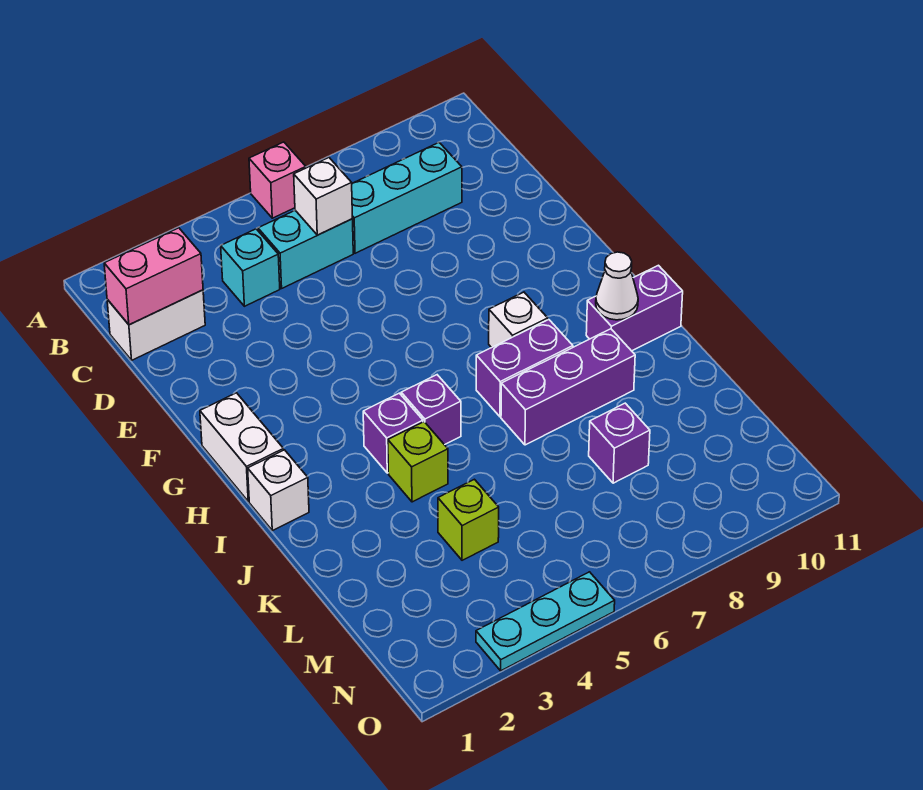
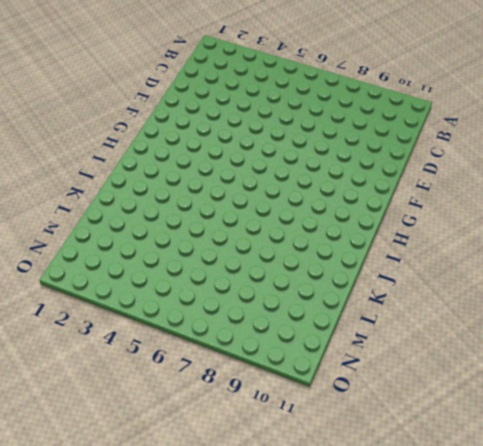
none -> pink 1x1 brick [249,142,306,218]
none -> white 1x2 brick [107,290,205,360]
none -> cyan 1x1 brick [221,229,280,306]

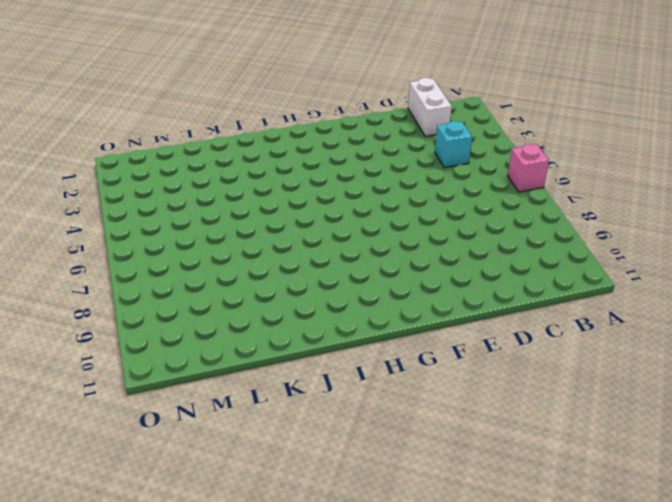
none -> cyan 1x2 brick [258,210,353,288]
none -> cyan 1x3 brick [352,142,462,253]
none -> white 1x2 brick [200,393,283,501]

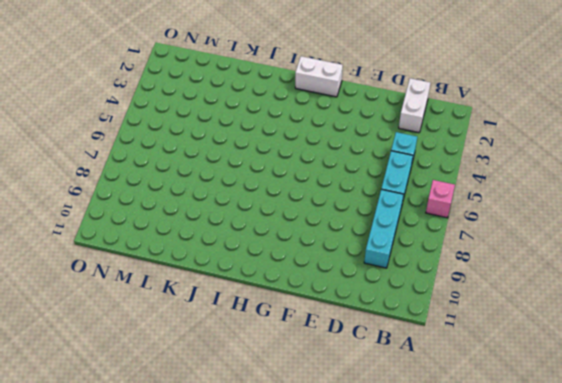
none -> white 1x1 brick [489,292,548,348]
none -> white 1x1 brick [248,450,309,531]
none -> purple 1x1 brick [363,393,423,473]

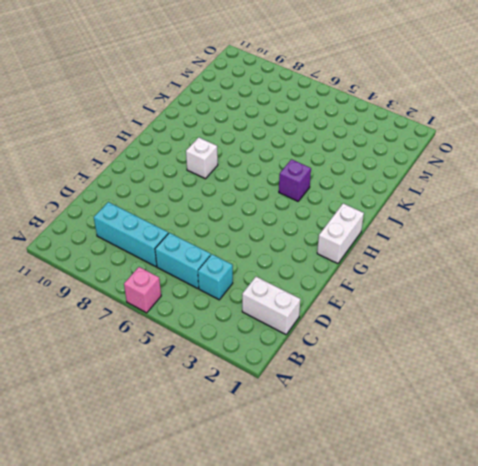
none -> white 1x1 brick [248,450,309,531]
none -> purple 1x1 brick [401,375,461,445]
none -> purple 1x2 brick [476,320,573,417]

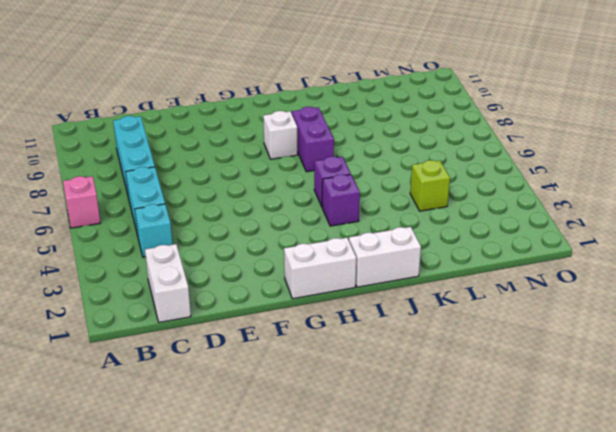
white 1x2 brick [349,227,421,287] -> white 1x1 brick [248,450,309,531]
none -> purple 1x2 brick [586,265,683,351]
none -> lime 1x1 brick [388,422,448,502]
none -> purple 1x3 brick [501,329,635,445]

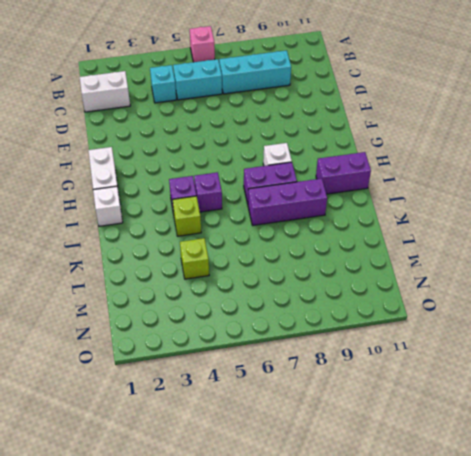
none -> purple 1x1 brick [589,403,650,483]
none -> cyan 1x3 plate [476,572,615,671]
none -> pink 1x2 brick [104,228,203,325]

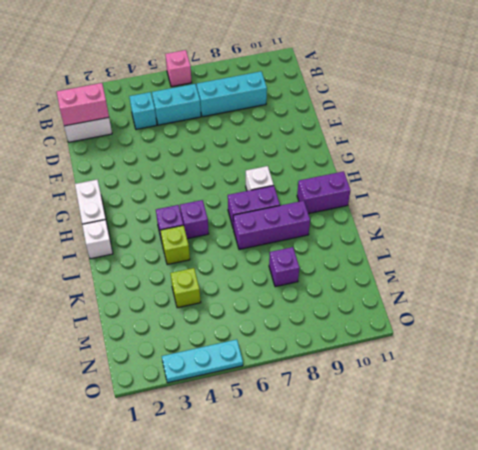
none -> white 1x1 brick [294,158,352,235]
none -> white 1x1 cone [596,252,638,320]

